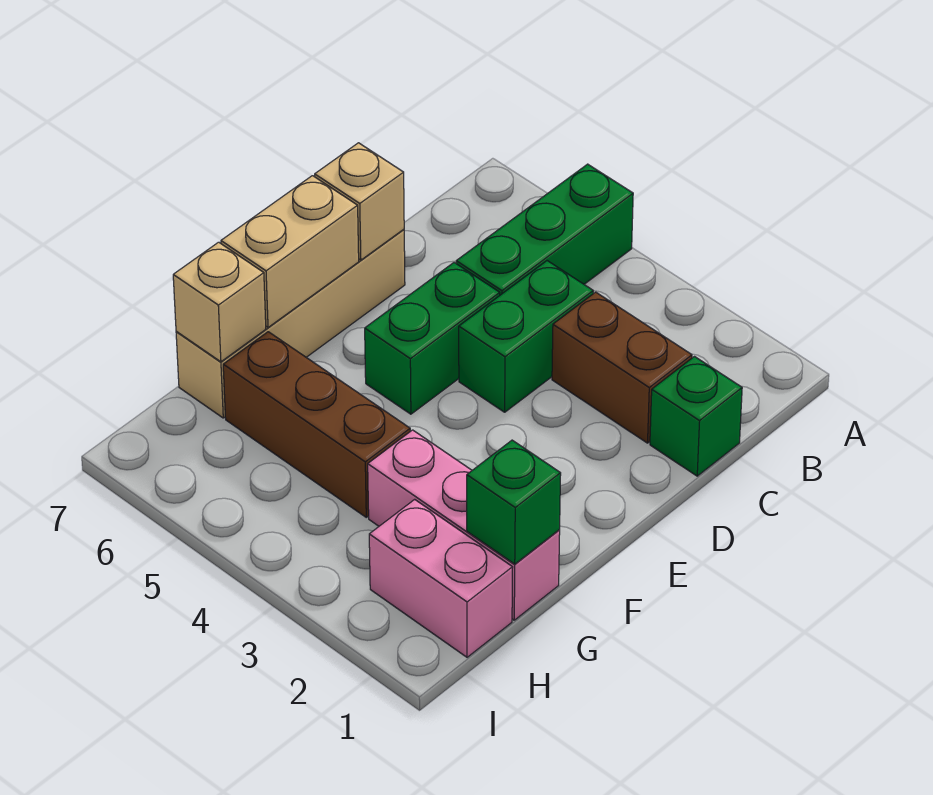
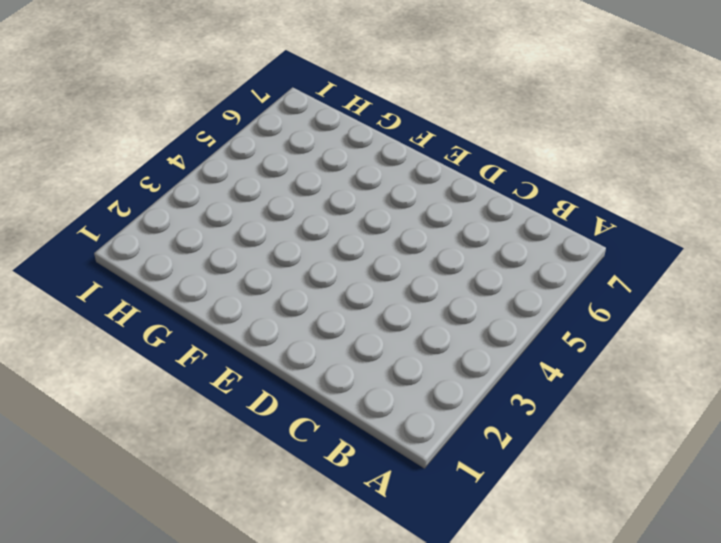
none -> green 1x3 brick [456,164,633,295]
none -> green 1x1 brick [650,357,742,476]
none -> brown 1x2 brick [552,292,692,443]

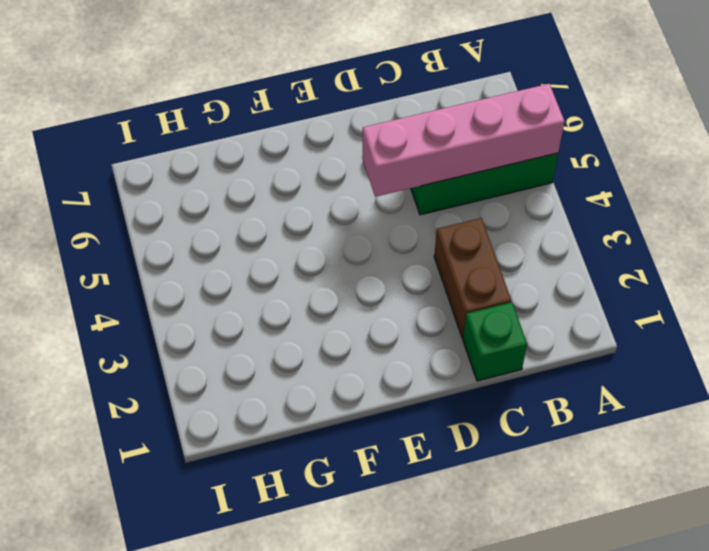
pink 1x4 brick [362,84,565,197] -> none
none -> green 1x2 brick [459,261,593,412]
none -> green 1x2 brick [365,263,500,414]
none -> tan 1x4 brick [176,229,405,418]

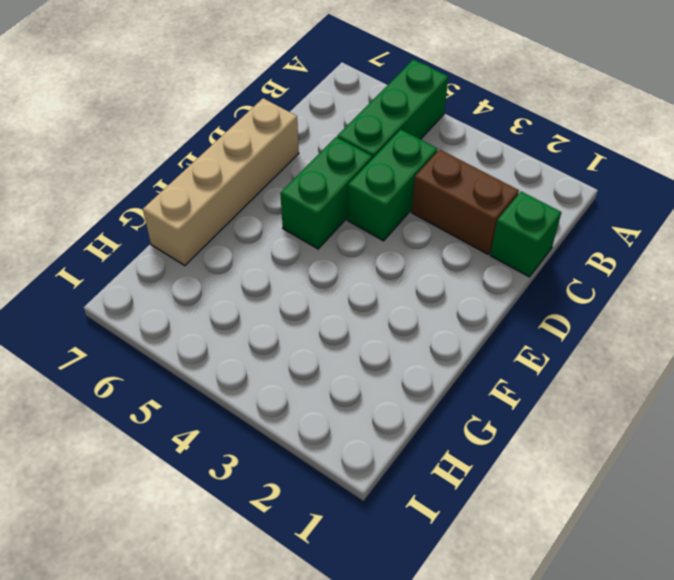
none -> pink 1x3 brick [368,430,560,620]
none -> brown 1x3 brick [223,332,410,517]
none -> pink 1x2 brick [369,499,513,657]

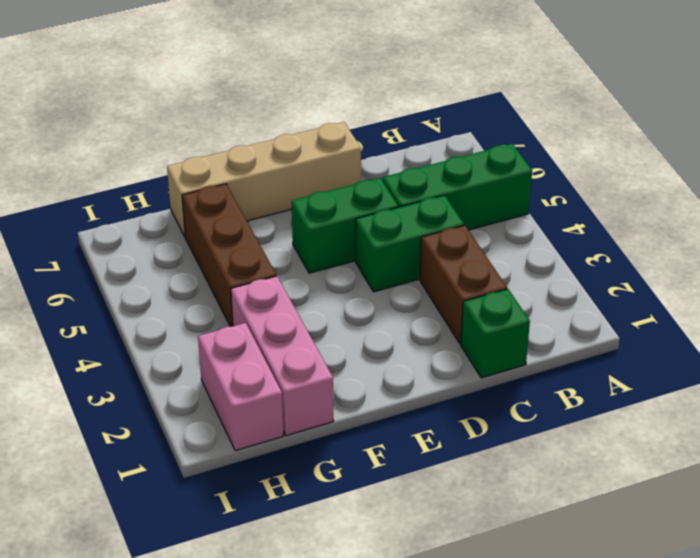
none -> tan 1x1 brick [315,143,404,260]
none -> tan 1x2 brick [221,176,359,327]
none -> green 1x1 brick [467,440,561,564]

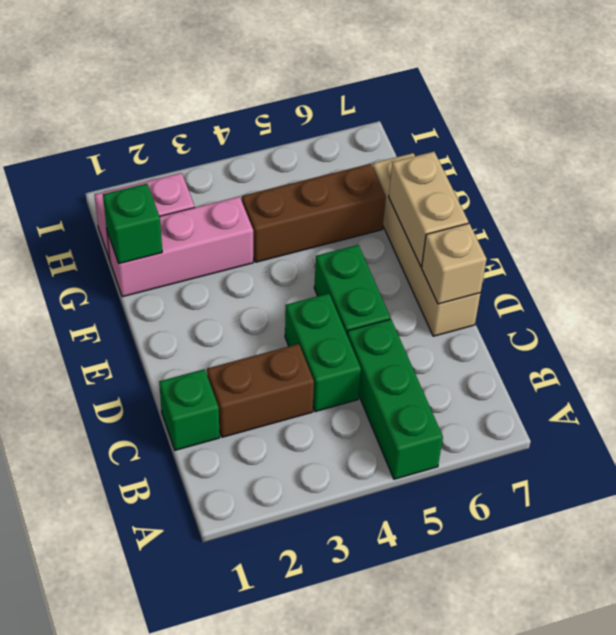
none -> tan 1x1 brick [173,242,266,362]

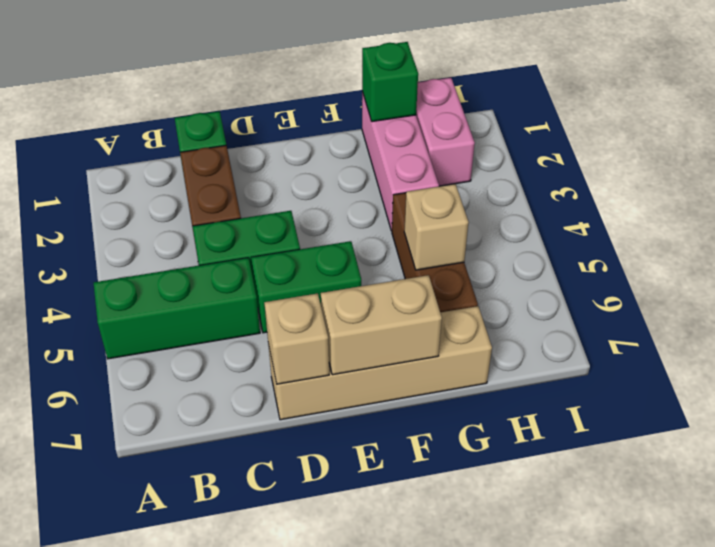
tan 1x1 brick [404,184,469,270] -> tan 1x1 brick moved to [173,242,266,362]

